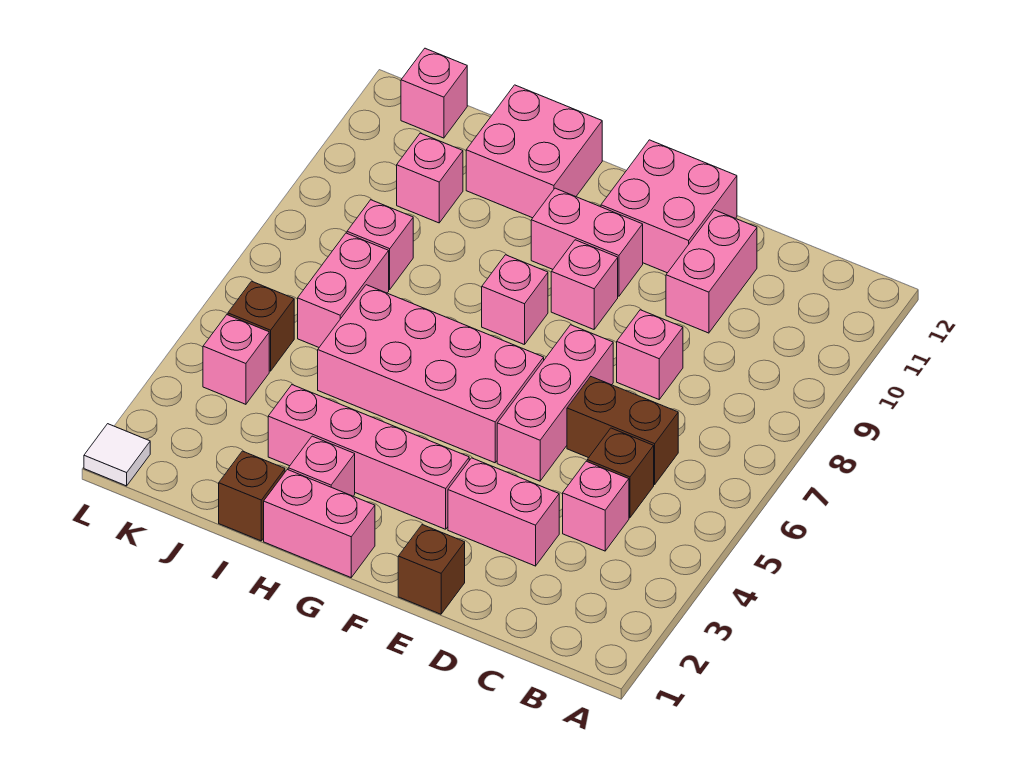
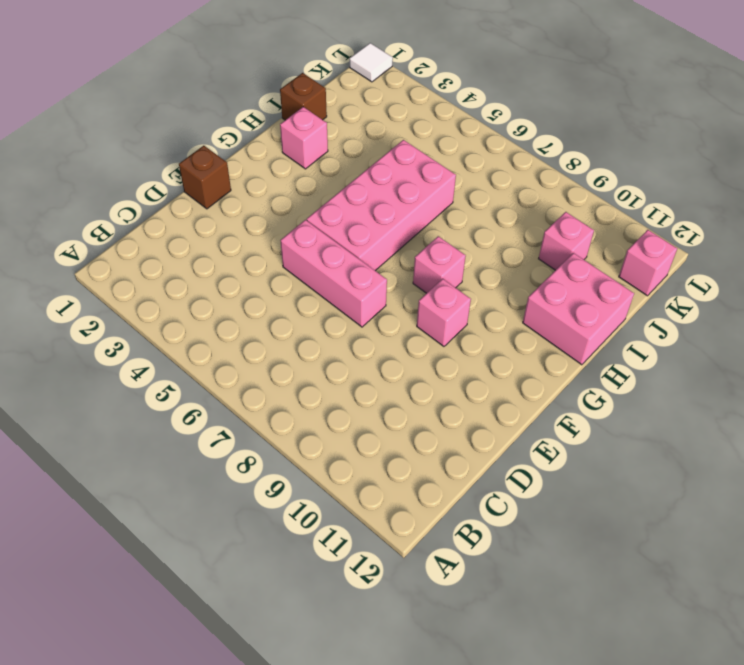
none -> pink 1x1 brick [563,461,629,551]
none -> brown 1x1 brick [587,428,654,518]
none -> brown 1x2 brick [567,377,678,484]

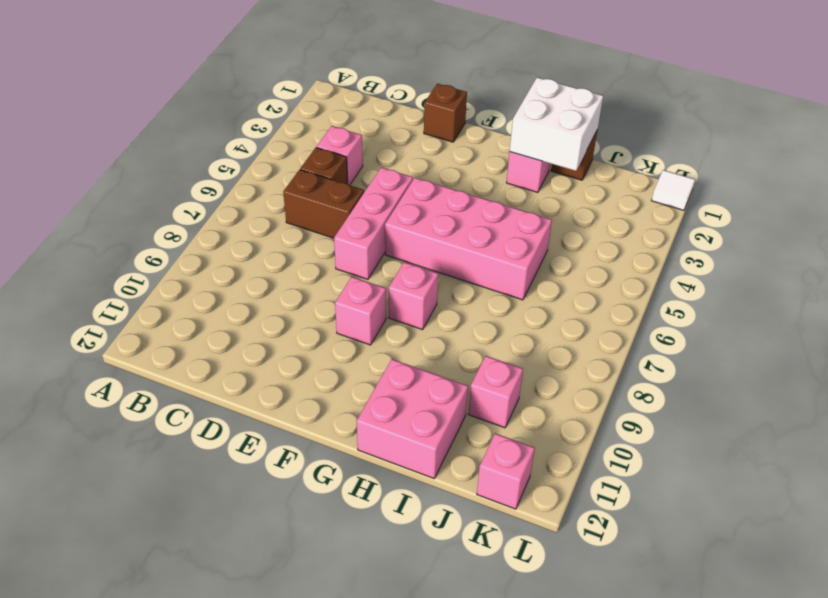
white 2x2 brick [510,78,603,171] -> none
none -> pink 1x2 brick [448,458,559,566]
none -> pink 1x1 brick [617,310,683,399]
none -> pink 1x2 brick [666,210,757,333]

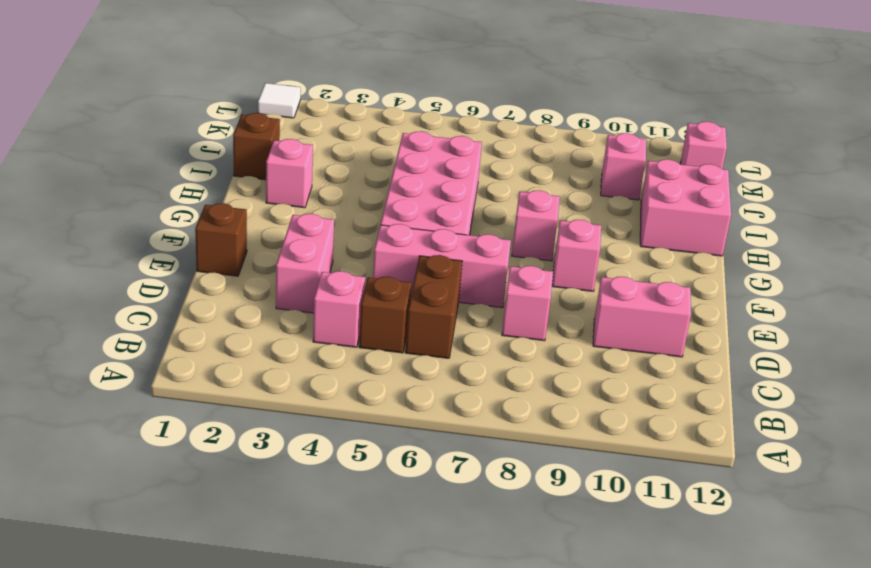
none -> pink 2x2 brick [601,140,737,273]
none -> pink 1x4 brick [268,385,469,529]
none -> pink 1x2 brick [531,188,643,296]

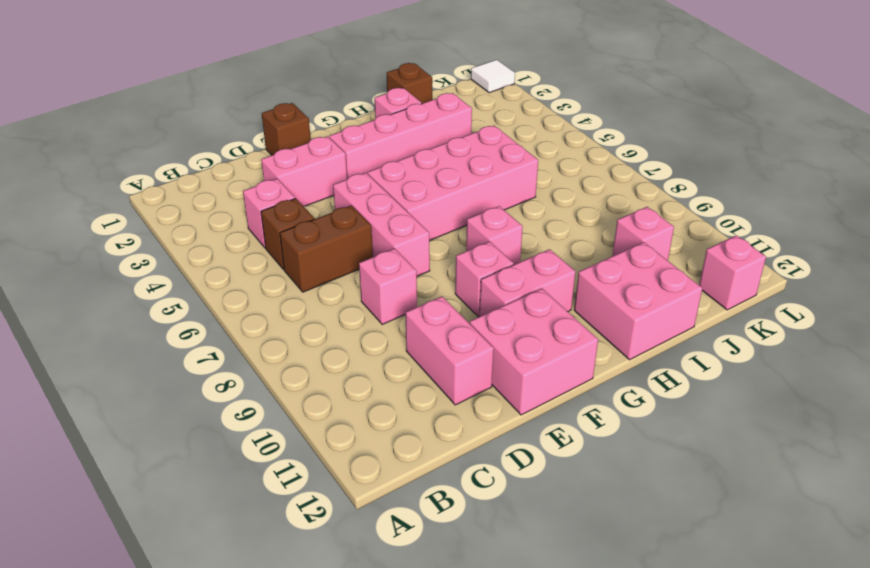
none -> pink 1x2 brick [264,470,375,577]
none -> pink 1x2 brick [298,233,389,347]
none -> pink 1x1 brick [347,200,413,289]

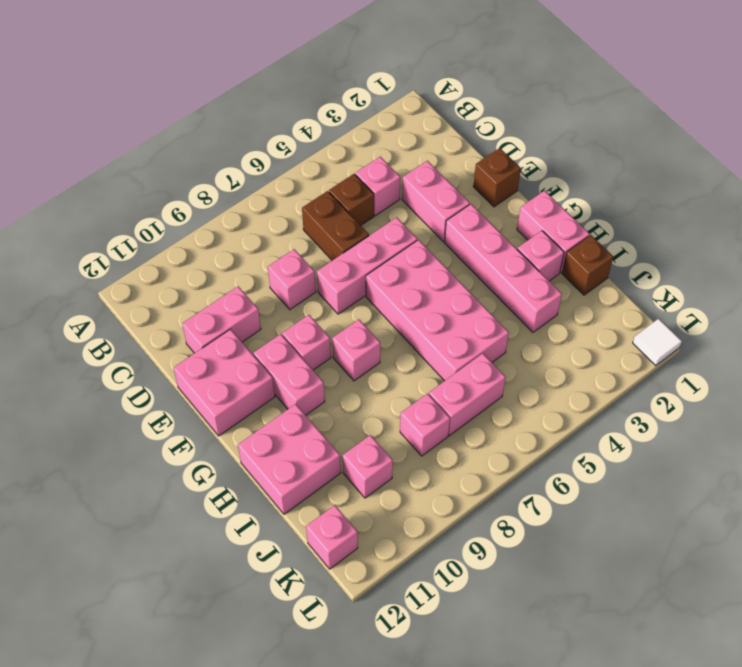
none -> pink 1x1 brick [203,315,269,404]
none -> brown 1x1 brick [228,281,294,371]

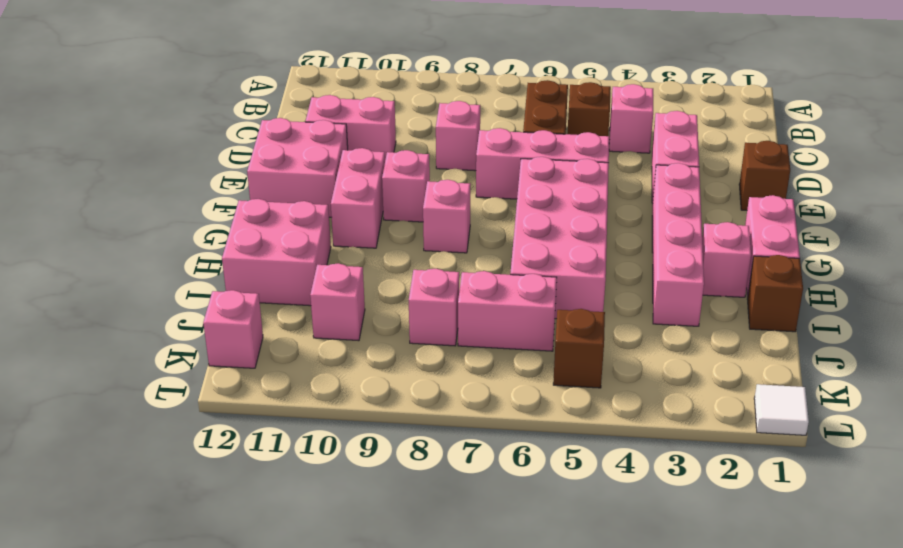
none -> pink 1x1 brick [203,315,269,404]

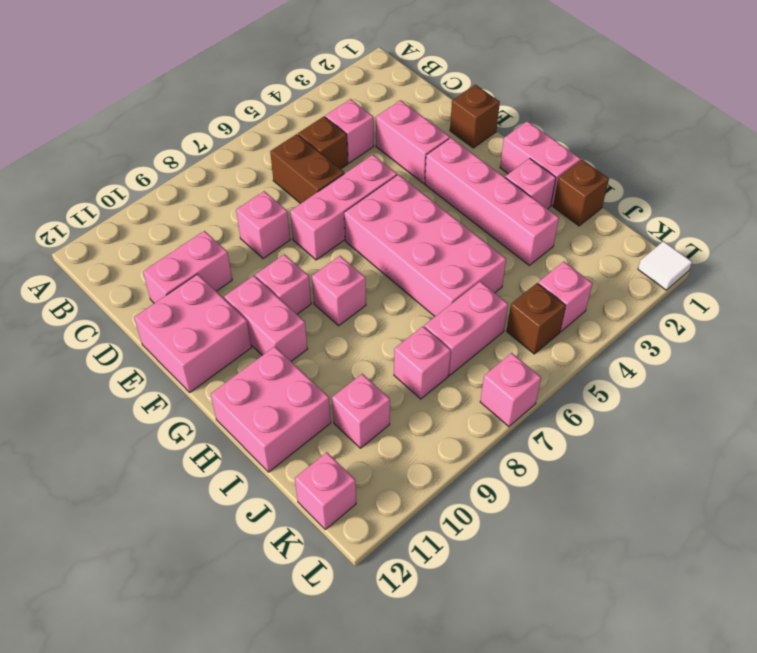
pink 1x1 brick [480,353,541,427] -> none

